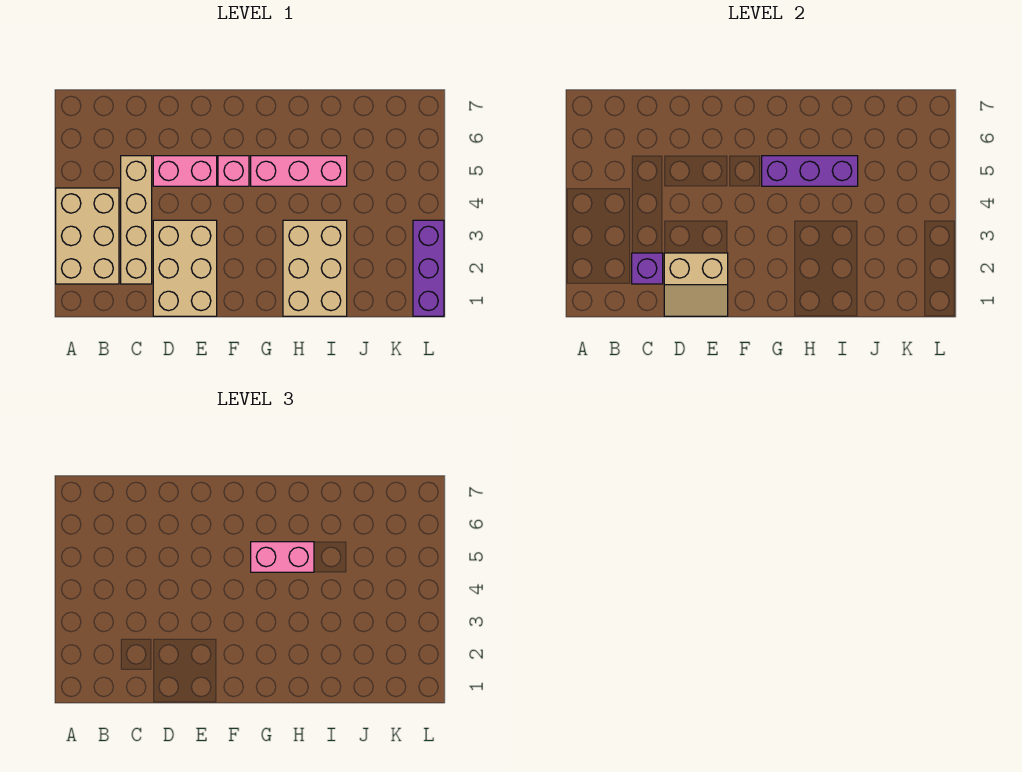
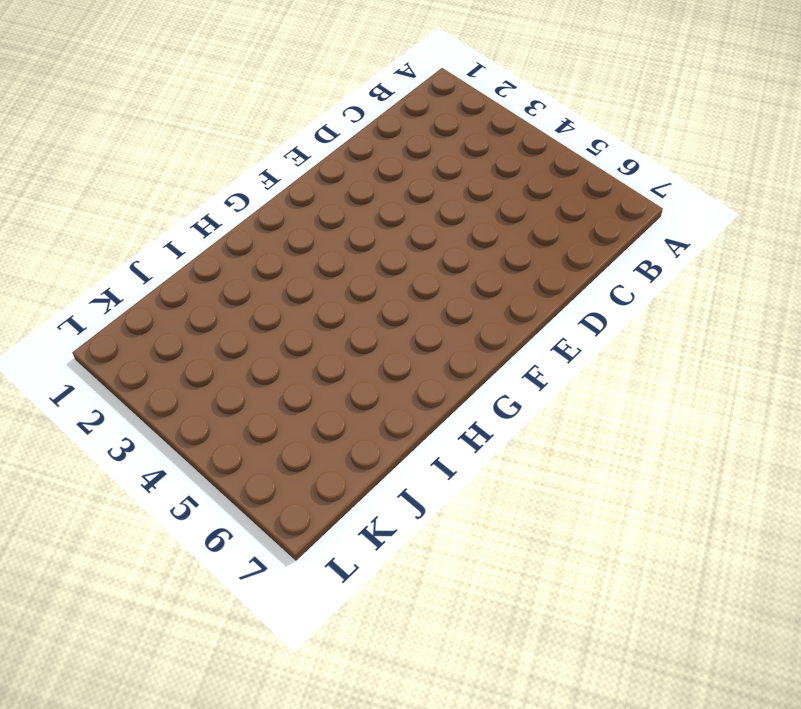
none -> tan 2x3 brick [56,188,119,284]
none -> tan 1x4 brick [121,156,152,284]
none -> tan 2x3 brick [153,220,217,316]

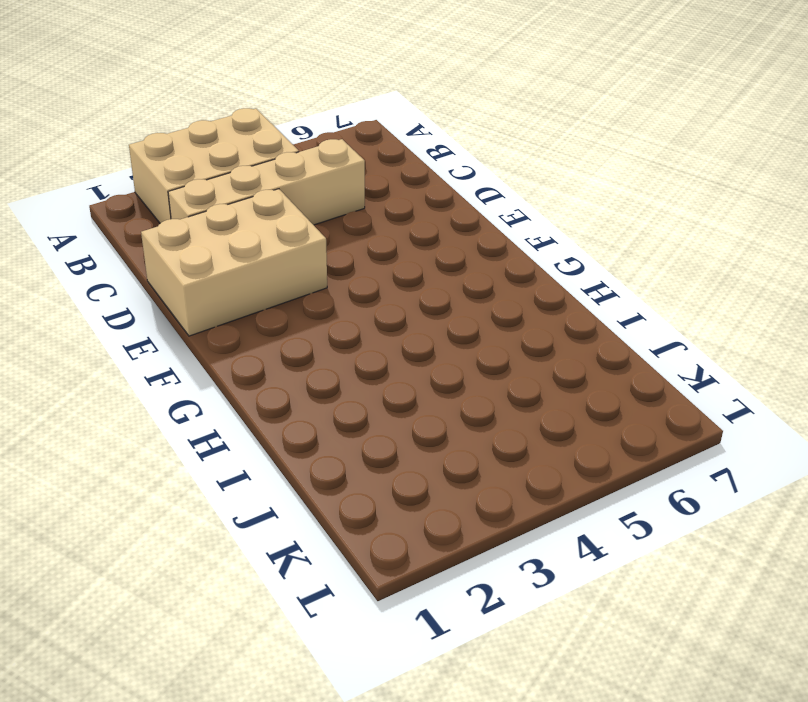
none -> pink 1x2 brick [153,156,217,186]
none -> pink 1x1 brick [218,156,249,186]
none -> pink 1x3 brick [251,156,347,186]

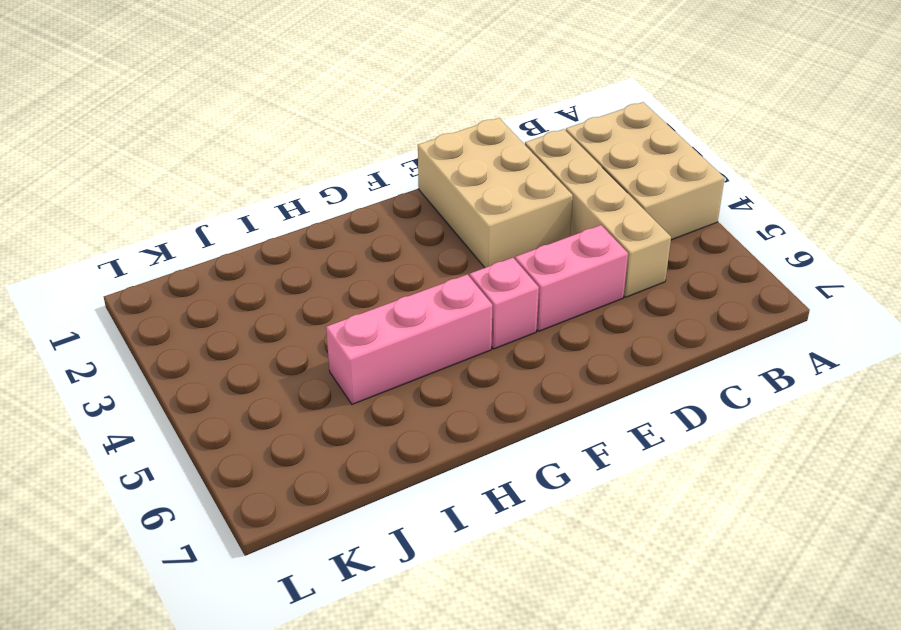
none -> tan 2x3 brick [283,220,347,316]
none -> purple 1x3 brick [413,220,444,316]
none -> purple 1x1 brick [632,253,663,284]

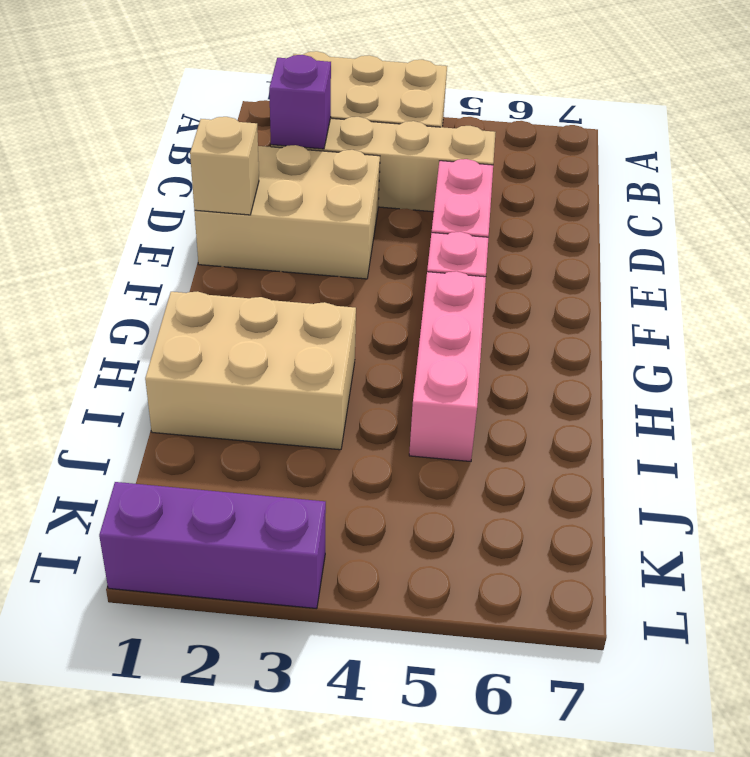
tan 1x1 brick [190,117,259,215] -> tan 2x2 slope [664,253,728,316]
none -> purple 1x3 brick [762,156,858,186]
none -> pink 1x2 brick [251,542,314,572]

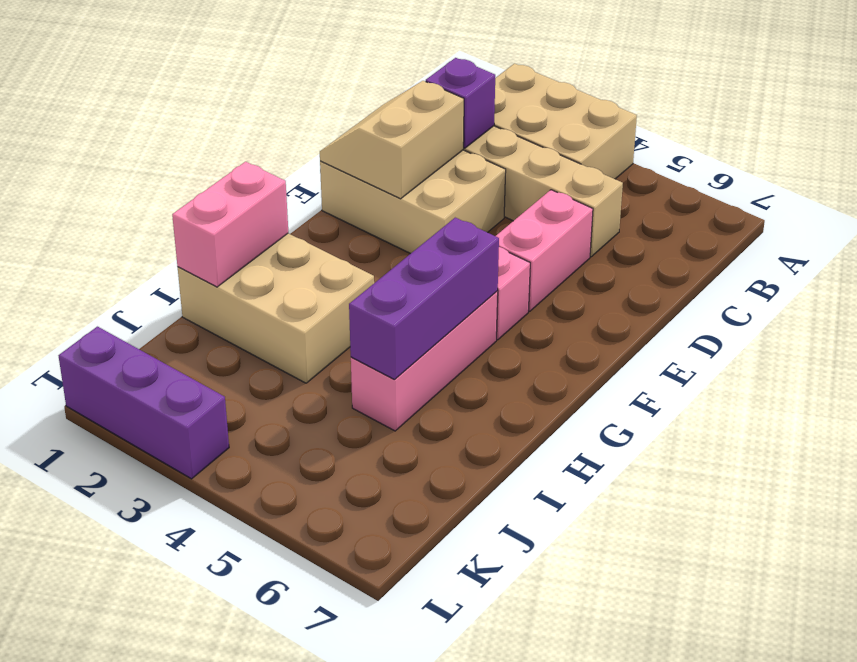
pink 1x2 brick [172,162,288,287] -> pink 1x2 brick moved to [251,542,314,572]

